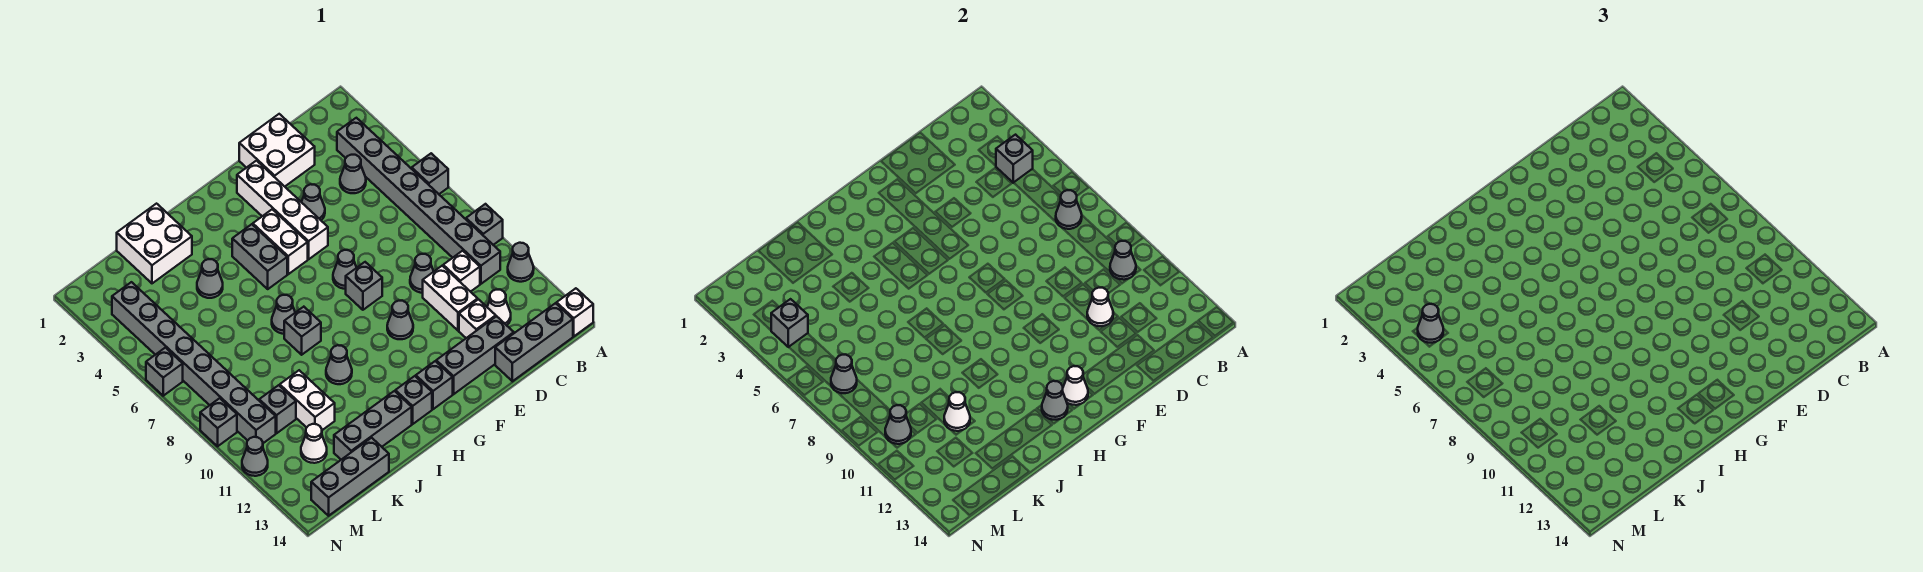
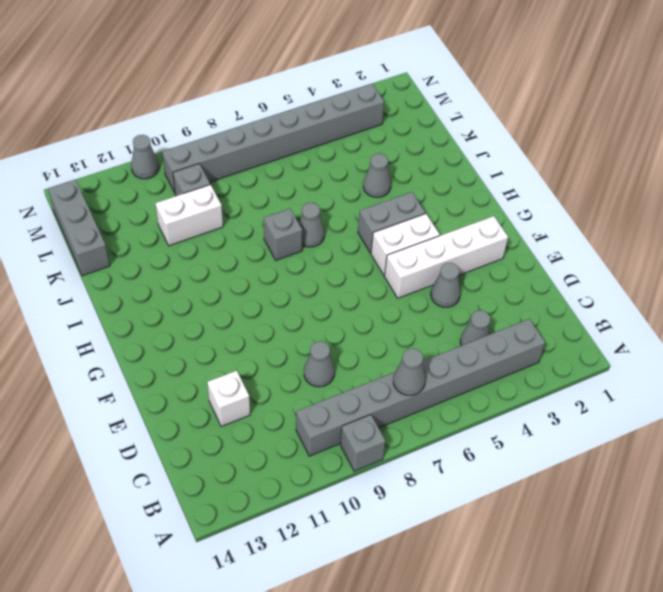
none -> grey 1x1 brick [412,153,448,194]
none -> grey 1x1 cone [508,243,534,282]
none -> white 1x1 brick [557,288,593,336]
none -> grey 1x3 brick [495,303,573,381]

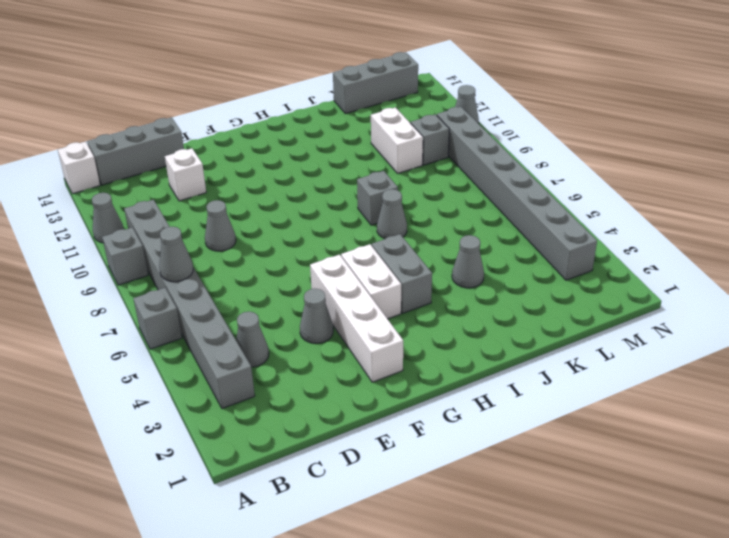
none -> white 1x1 brick [443,251,480,292]
none -> white 1x1 cone [487,290,511,325]
none -> white 2x2 brick [239,114,315,186]
none -> white 1x2 brick [423,266,478,331]

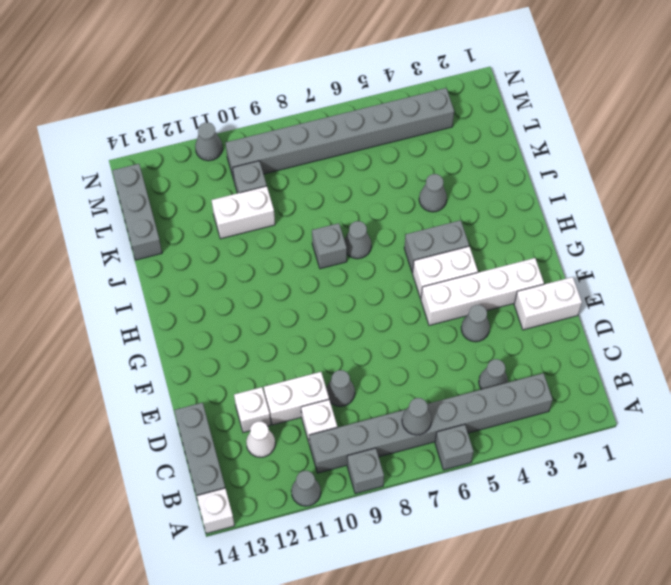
white 1x2 brick [514,277,582,330] -> white 2x2 brick [239,114,315,186]
none -> grey 1x3 brick [436,316,514,394]
none -> grey 1x1 cone [333,250,357,289]
none -> grey 1x1 brick [346,262,382,310]
none -> grey 1x1 cone [387,301,413,339]

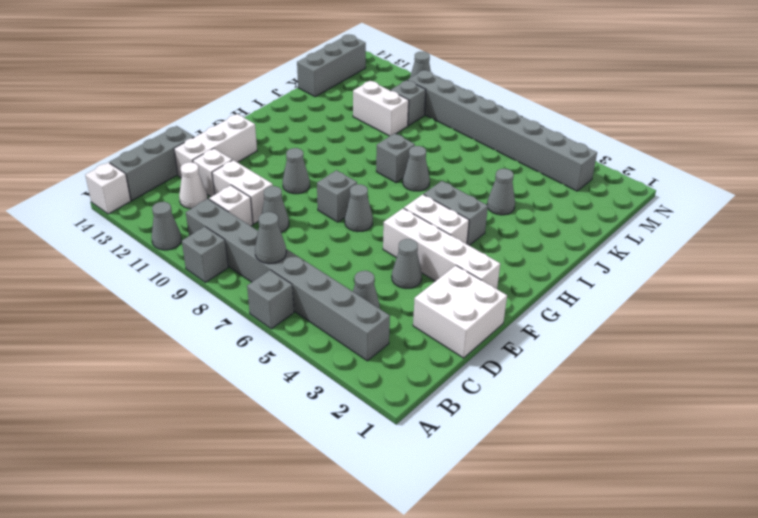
white 1x3 brick [174,114,257,178] -> grey 1x3 brick [436,316,514,394]
none -> grey 1x1 brick [416,361,453,409]
none -> grey 1x1 brick [395,376,432,424]
none -> grey 1x1 cone [326,345,352,384]
none -> grey 1x3 brick [334,391,412,460]

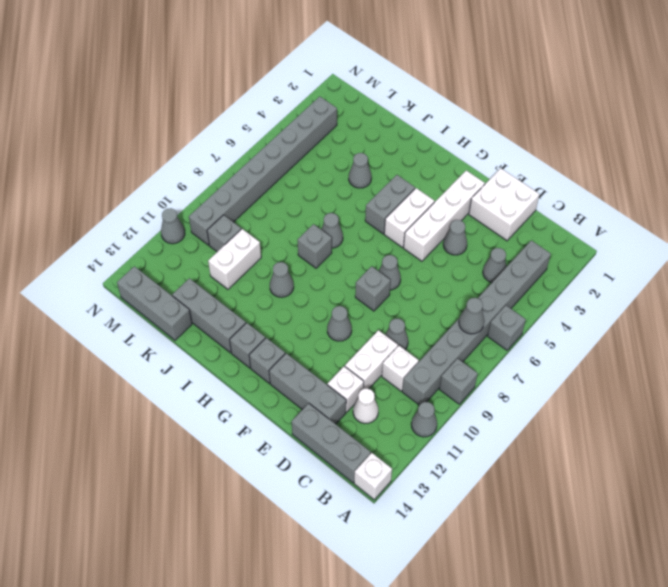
none -> white 2x2 brick [117,204,192,283]
none -> white 1x1 cone [301,424,327,463]
none -> grey 1x1 brick [146,348,183,396]
none -> grey 1x1 brick [200,398,237,446]

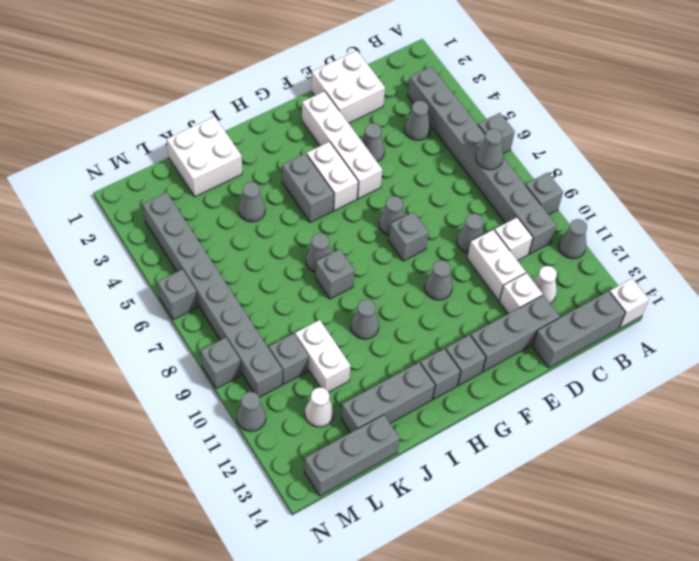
none -> grey 1x1 brick [996,135,1033,183]
none -> grey 1x1 cone [1110,241,1136,280]
none -> white 1x1 cone [1087,288,1113,326]
none -> white 1x1 cone [1063,366,1088,405]

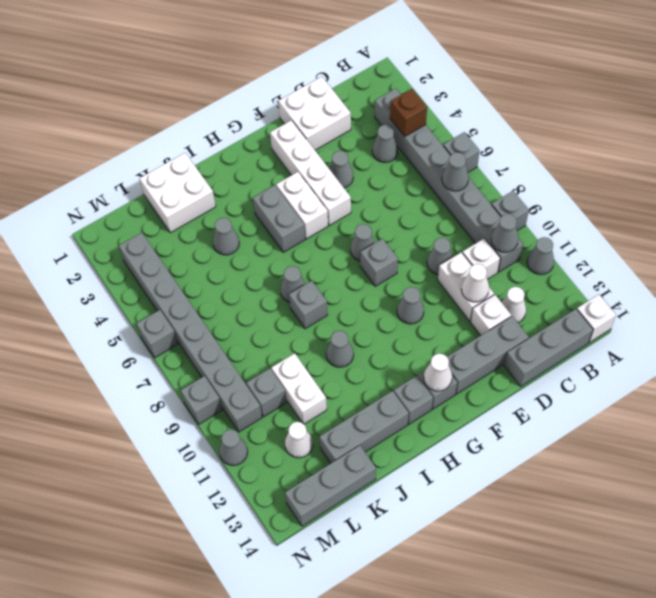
brown 1x1 brick [390,89,427,137] -> grey 1x1 brick [996,135,1033,183]
none -> grey 1x1 cone [1042,381,1068,420]
none -> white 1x1 cone [944,392,970,431]
none -> grey 1x1 brick [771,299,808,347]
none -> grey 1x1 cone [831,355,857,393]

